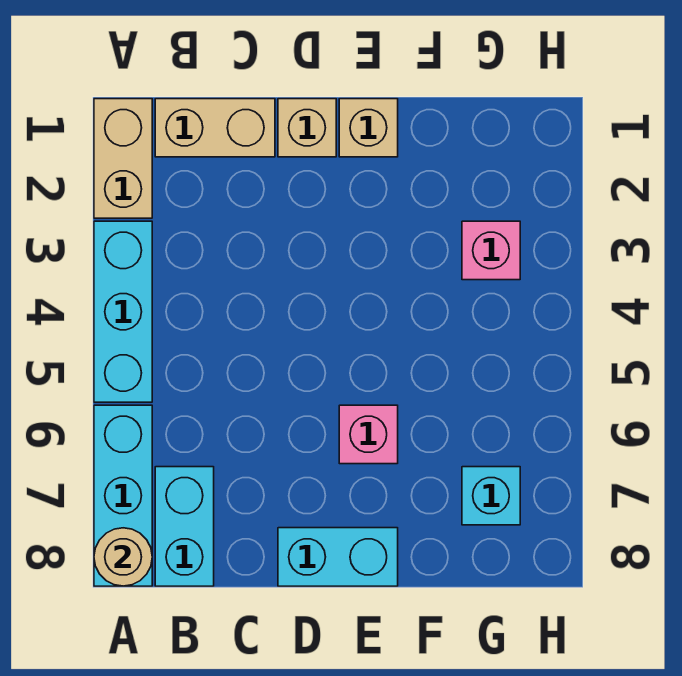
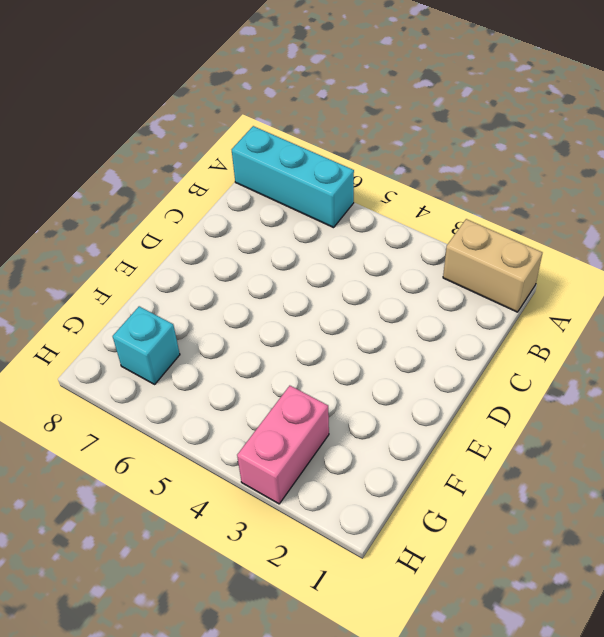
pink 1x2 brick [237,386,329,504] -> pink 1x1 brick [462,221,520,280]
none -> cyan 1x3 brick [94,221,152,402]
none -> tan 1x2 brick [155,99,275,157]
none -> cyan 1x2 brick [155,467,214,586]

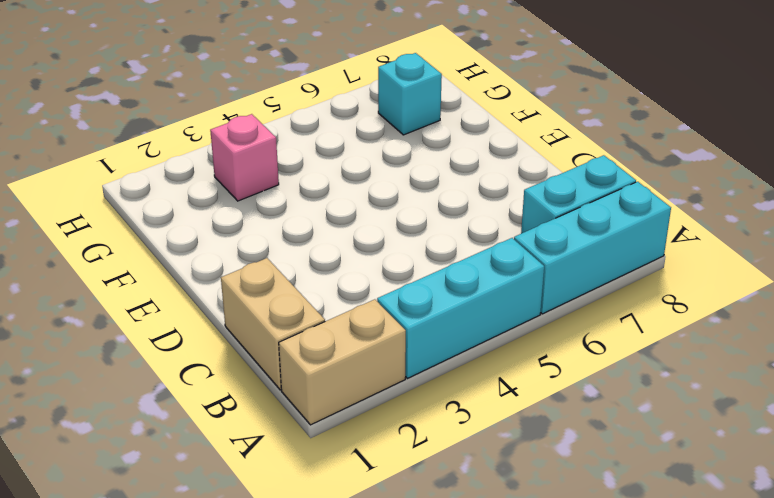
none -> tan 1x1 brick [278,99,336,157]
none -> cyan 1x2 brick [278,528,398,586]
none -> tan 1x1 brick [339,99,398,157]

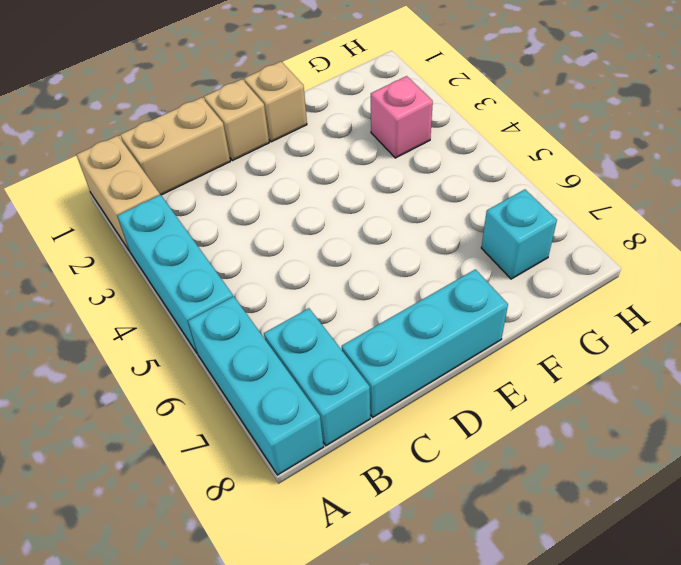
cyan 1x3 brick [342,269,508,417] -> cyan 1x2 brick [278,528,398,586]
none -> pink 1x1 brick [339,405,398,464]
none -> tan 1x1 round brick [94,528,152,586]

